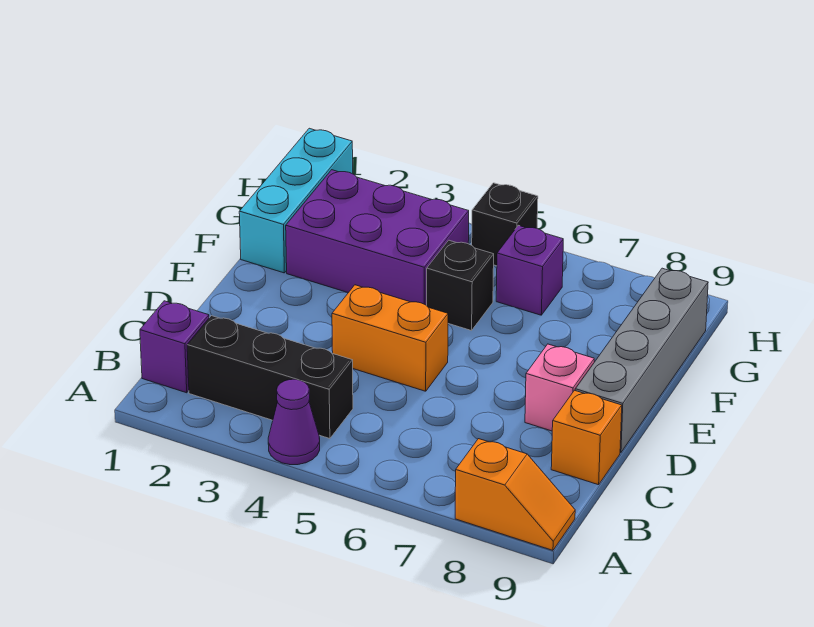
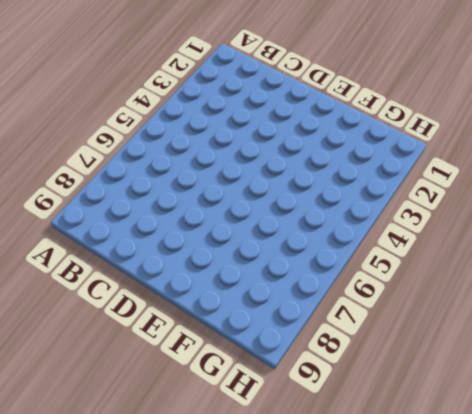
none -> purple 1x1 cone [268,379,320,465]
none -> orange 1x2 slope [455,439,575,550]
none -> purple 1x1 brick [140,301,209,393]

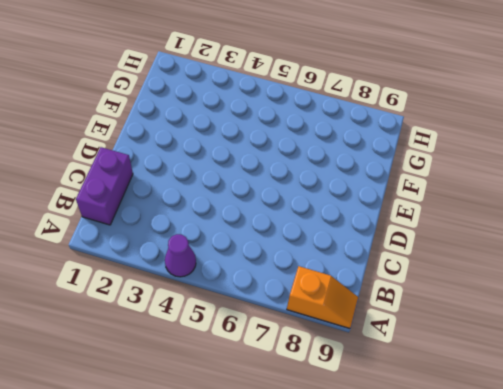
purple 1x2 brick [76,147,133,225] -> purple 1x1 brick [140,301,209,393]
none -> black 1x3 brick [187,316,353,439]
none -> orange 1x1 brick [551,390,622,485]
none -> orange 1x2 brick [332,285,448,391]

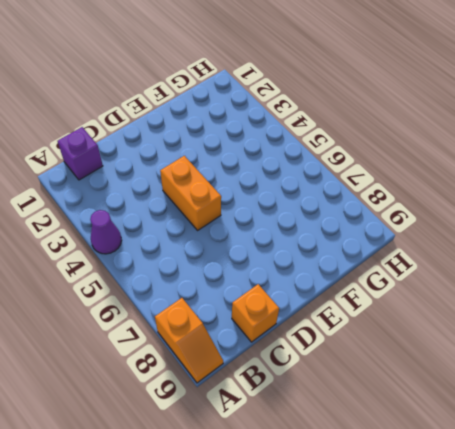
none -> black 1x3 brick [187,316,353,439]
none -> pink 1x1 brick [525,344,594,431]
none -> grey 1x4 brick [575,268,708,453]

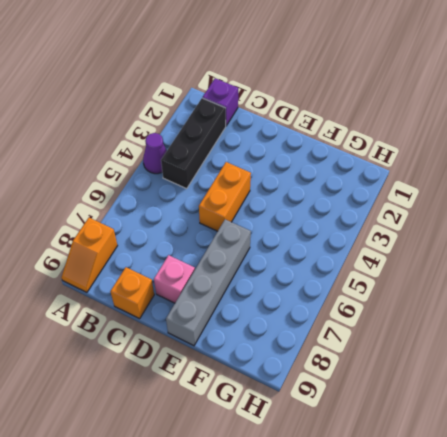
grey 1x4 brick [166,219,251,346] -> grey 1x4 brick turned to [575,268,708,453]
none -> cyan 1x3 brick [239,128,353,273]
none -> purple 2x3 brick [286,170,469,306]
none -> black 1x1 brick [427,240,494,331]

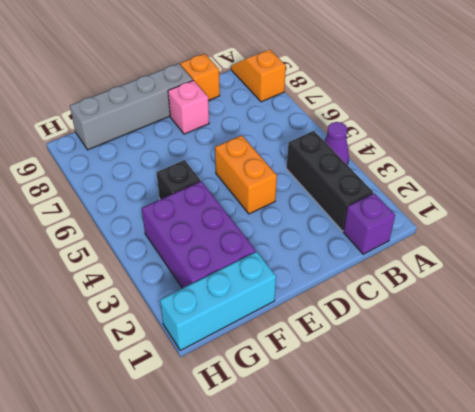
none -> purple 1x1 brick [496,225,563,315]
none -> black 1x1 brick [472,183,538,266]

